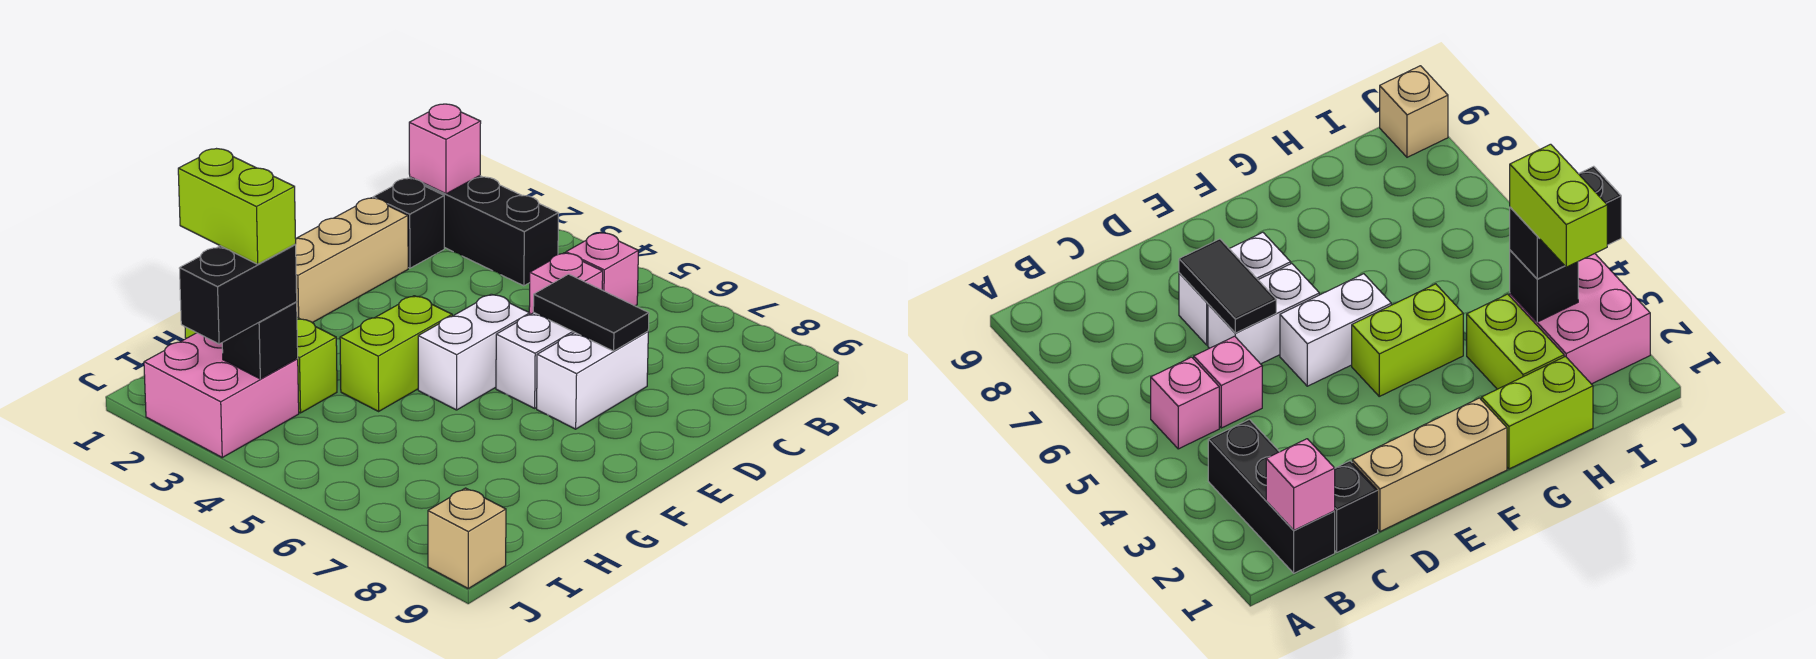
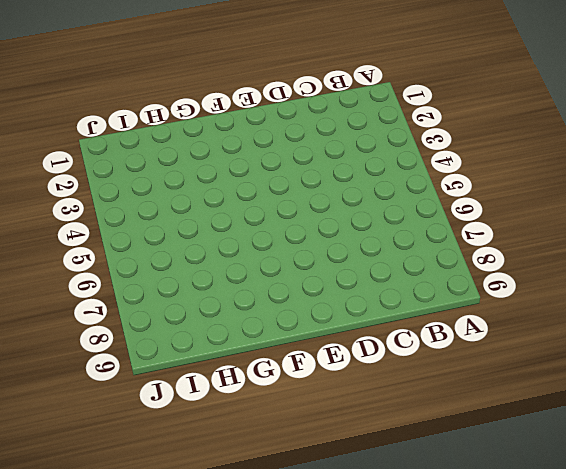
none -> black 1x3 brick [410,176,558,286]
none -> pink 1x1 brick [566,232,638,306]
none -> black 1x1 brick [373,178,444,268]

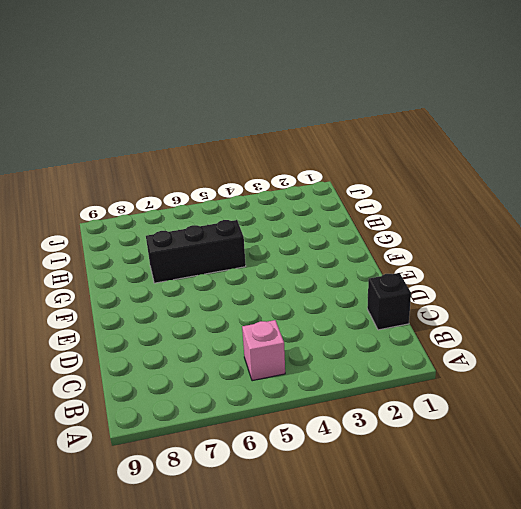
black 1x3 brick [146,220,246,283] -> black 1x3 brick moved to [410,176,558,286]
none -> pink 1x1 brick [529,253,603,314]
none -> tan 1x3 brick [295,198,408,323]
none -> white 1x2 brick [496,313,574,408]

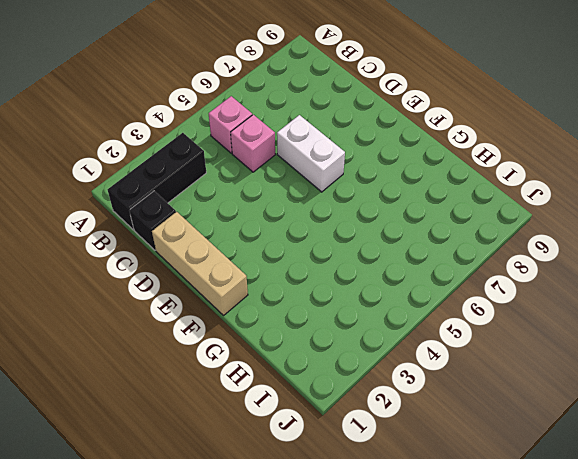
none -> white 1x2 brick [537,331,648,429]
none -> white 1x2 brick [418,294,530,410]
none -> lime 1x2 brick [340,296,452,411]

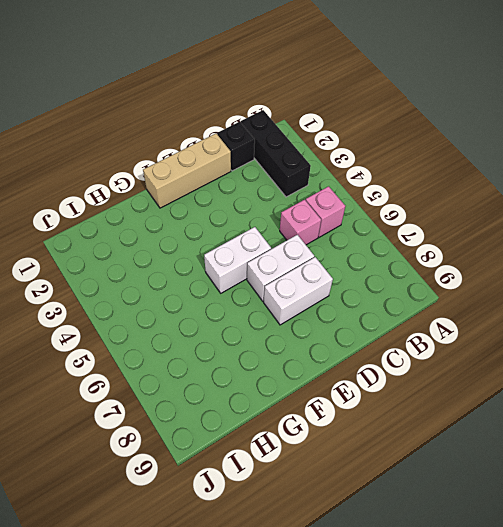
none -> lime 1x2 brick [340,296,452,411]
none -> lime 1x2 brick [1481,356,1593,469]
none -> lime 1x2 brick [297,317,337,413]

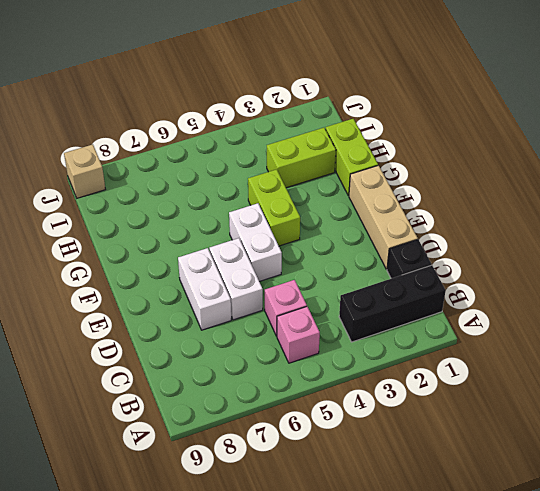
none -> pink 2x2 brick [144,333,299,457]
none -> pink 1x1 brick [409,104,481,194]
none -> black 1x2 tile [533,274,649,351]

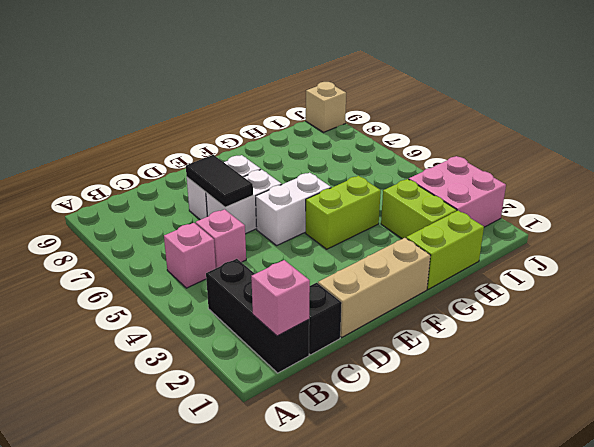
none -> black 1x1 brick [222,302,298,379]
none -> black 1x2 brick [179,245,297,344]
none -> lime 1x2 brick [178,149,296,264]

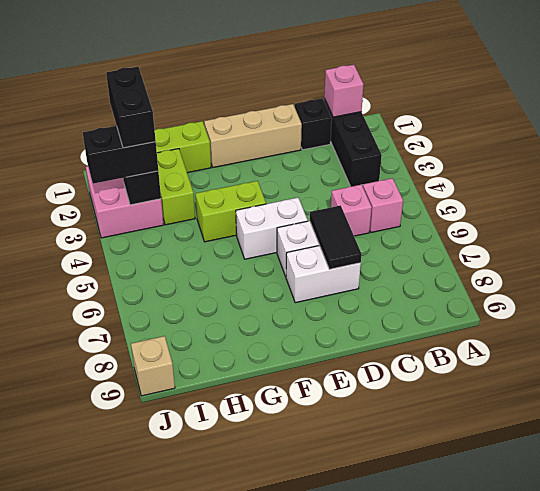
black 1x2 brick [106,67,156,148] -> lime 1x2 brick [178,149,296,264]

